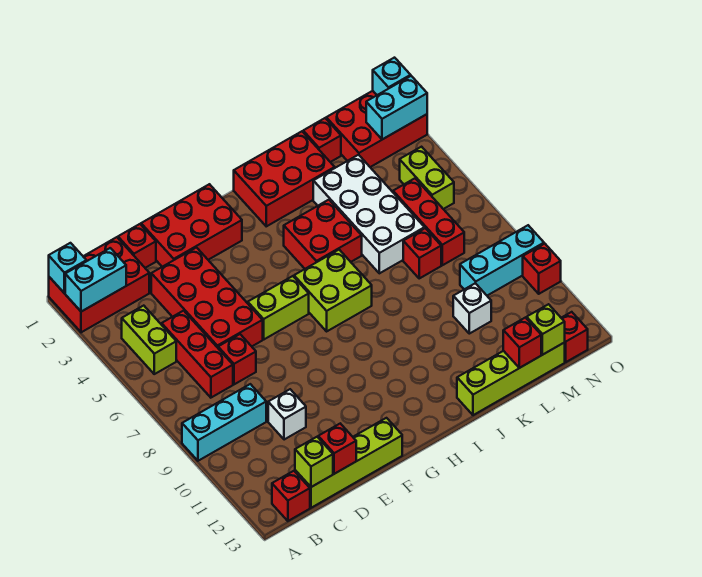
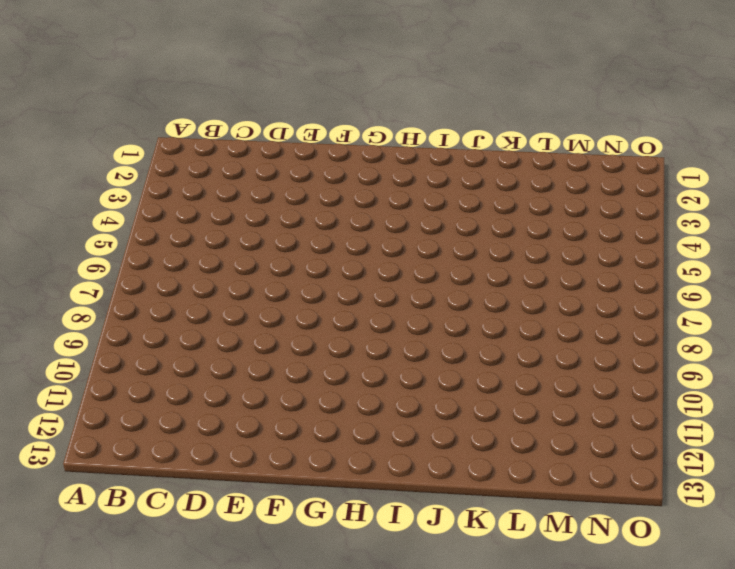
none -> red 2x3 brick [49,237,149,332]
none -> cyan 1x3 brick [182,384,266,461]
none -> lime 1x2 brick [122,306,176,374]
none -> red 1x1 brick [272,471,310,521]

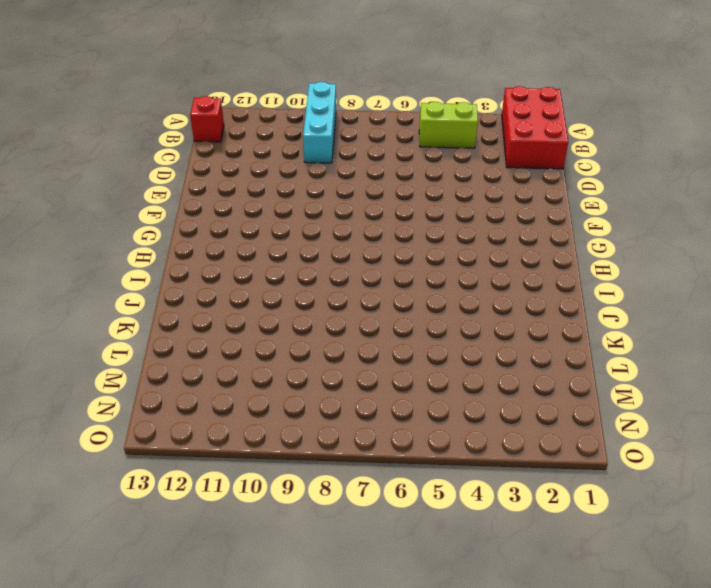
none -> red 1x3 brick [162,311,233,398]
none -> lime 1x4 brick [295,418,402,508]
none -> red 1x1 brick [118,224,156,268]
none -> red 2x4 brick [151,248,263,348]

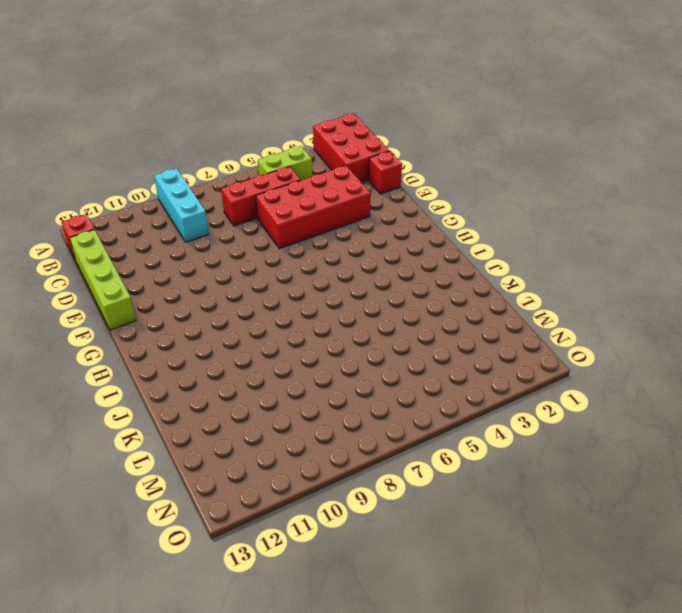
none -> red 1x1 brick [218,334,256,384]
none -> white 1x1 brick [268,389,306,440]
none -> red 2x3 brick [141,184,242,267]
none -> lime 1x2 brick [248,276,309,339]

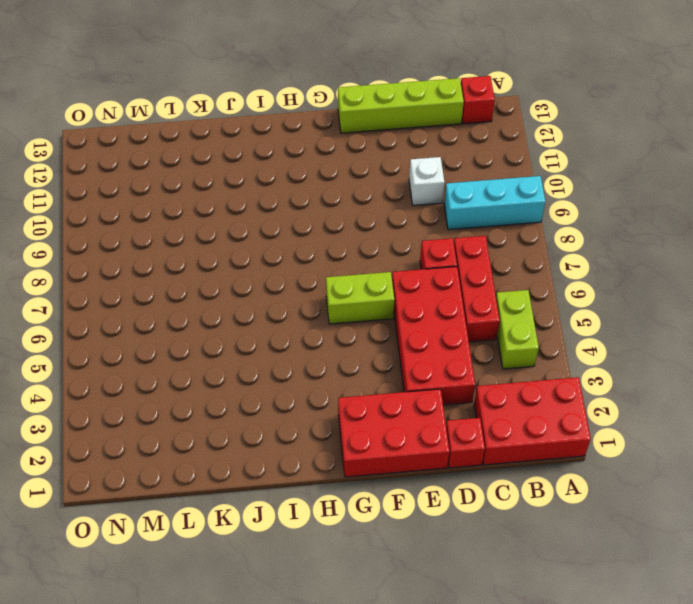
none -> lime 2x2 brick [294,250,372,331]
none -> red 2x3 brick [234,131,335,226]
none -> red 2x2 brick [284,200,362,269]
none -> lime 1x4 brick [457,342,565,415]

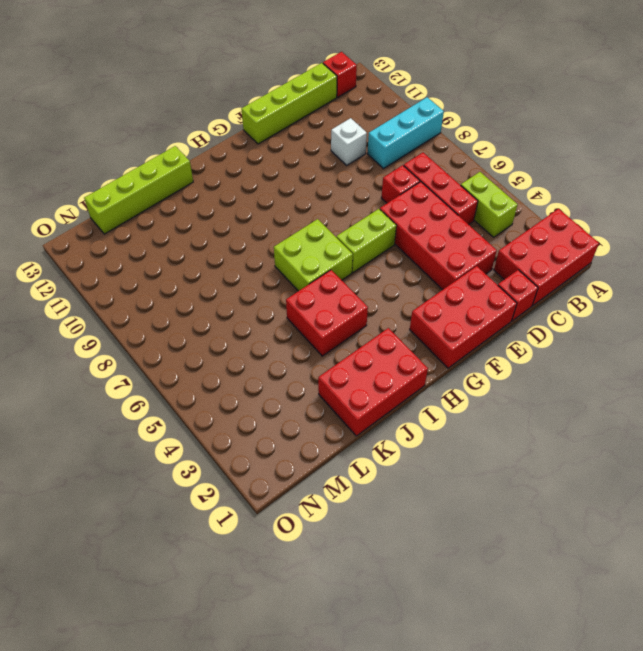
none -> white 2x4 brick [313,155,425,273]
none -> red 1x1 brick [303,118,341,162]
none -> red 1x1 brick [403,228,441,278]
none -> white 1x1 brick [453,283,491,334]

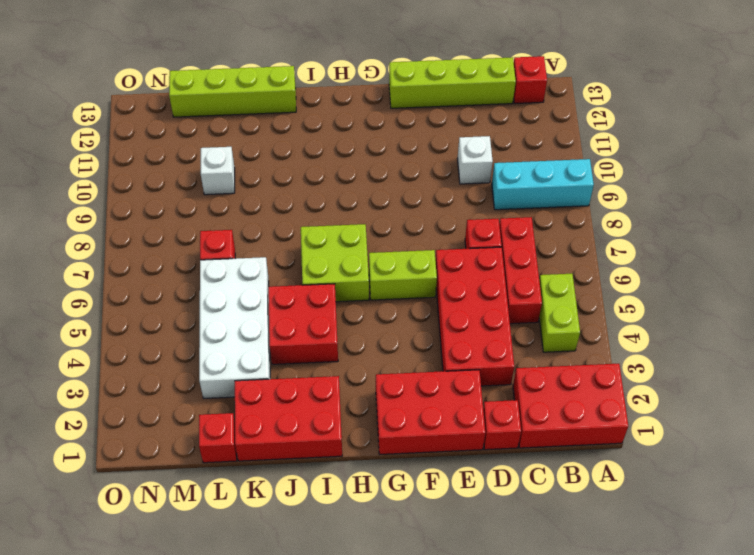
none -> red 2x3 brick [326,91,427,167]
none -> red 1x3 brick [393,178,464,265]
none -> cyan 1x3 brick [460,225,544,296]
none -> lime 1x2 brick [400,147,454,209]

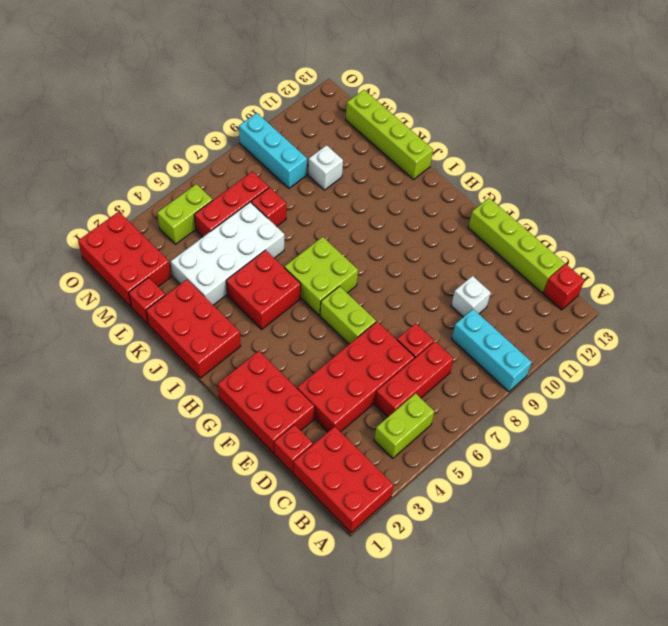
none -> red 1x1 brick [562,312,588,362]
none -> red 1x1 brick [523,244,561,294]
none -> cyan 1x1 brick [49,243,86,293]
none -> cyan 1x2 brick [65,248,126,312]

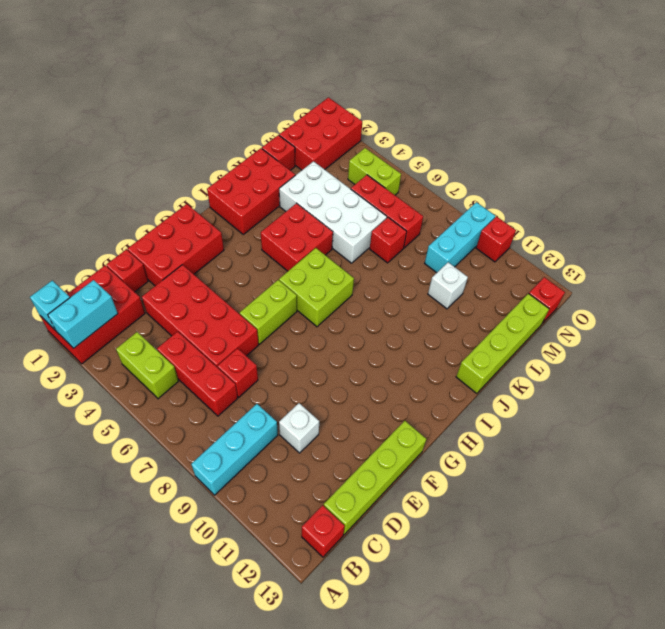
none -> lime 1x1 brick [295,437,333,487]
none -> red 1x1 brick [318,424,356,474]
none -> red 1x1 brick [503,318,541,368]
none -> lime 1x1 brick [527,304,565,355]

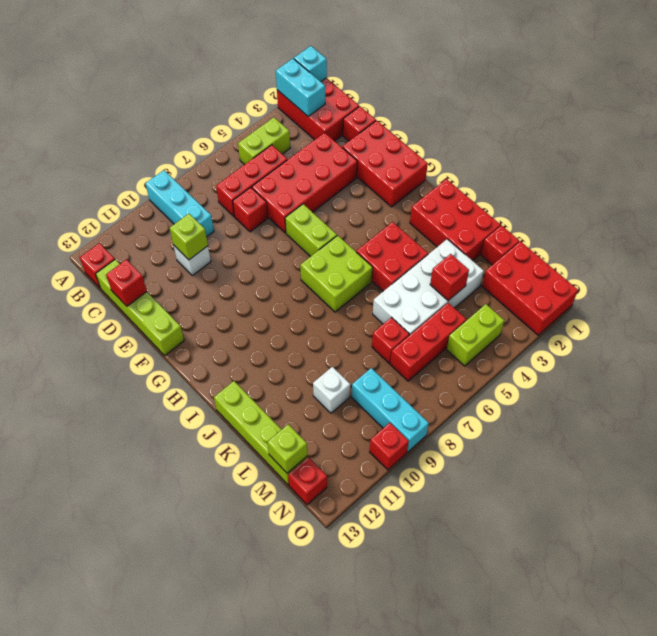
lime 1x1 brick [170,214,208,260] -> lime 1x1 brick moved to [295,437,333,487]
red 1x1 brick [430,254,469,301] -> red 1x1 brick moved to [503,318,541,368]
none -> cyan 1x2 brick [366,76,427,139]
none -> cyan 1x1 brick [373,58,411,95]

